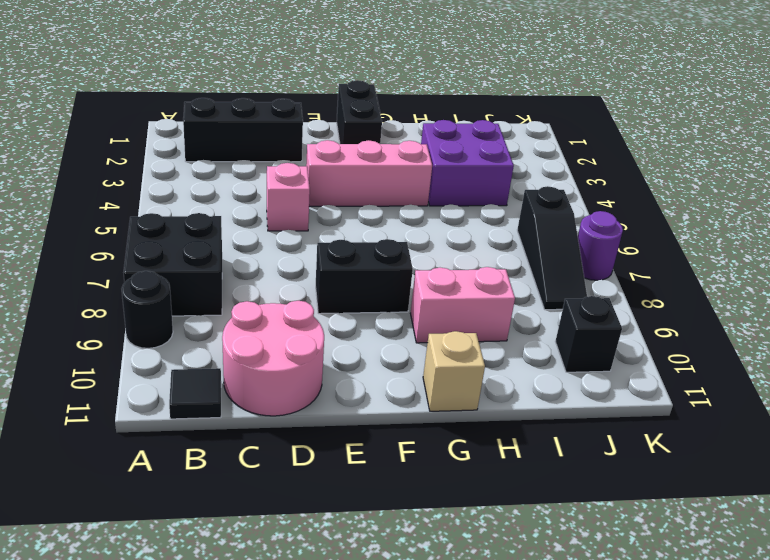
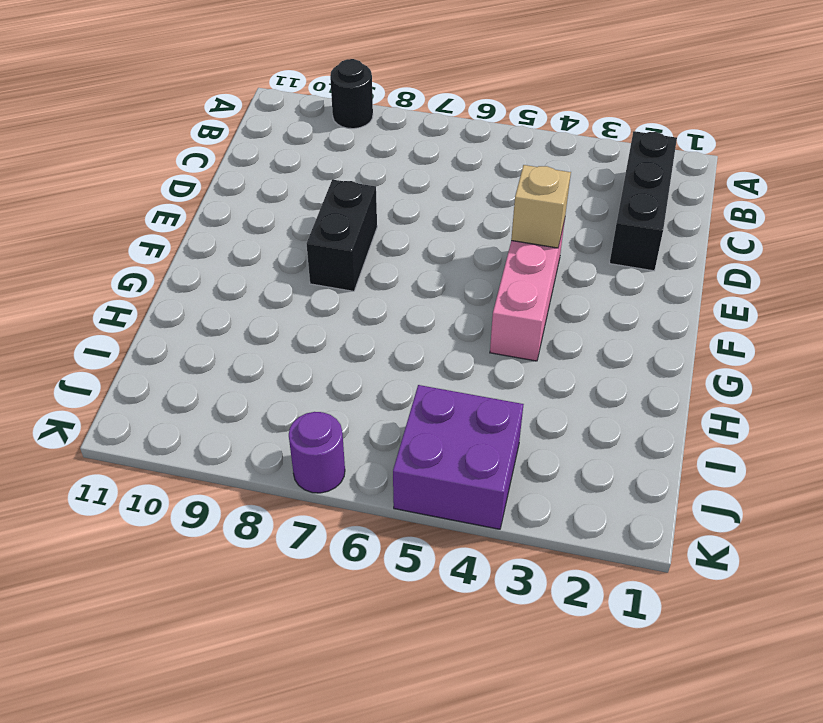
tan 1x1 brick [511,165,571,248] -> tan 1x1 brick moved to [423,331,485,411]
purple 2x2 brick [393,385,524,529] -> purple 2x2 brick moved to [421,120,514,206]
none -> black 2x2 brick [124,213,222,316]
none -> black 1x1 tile [169,368,221,419]
none -> pink 2x2 round brick [222,301,324,416]

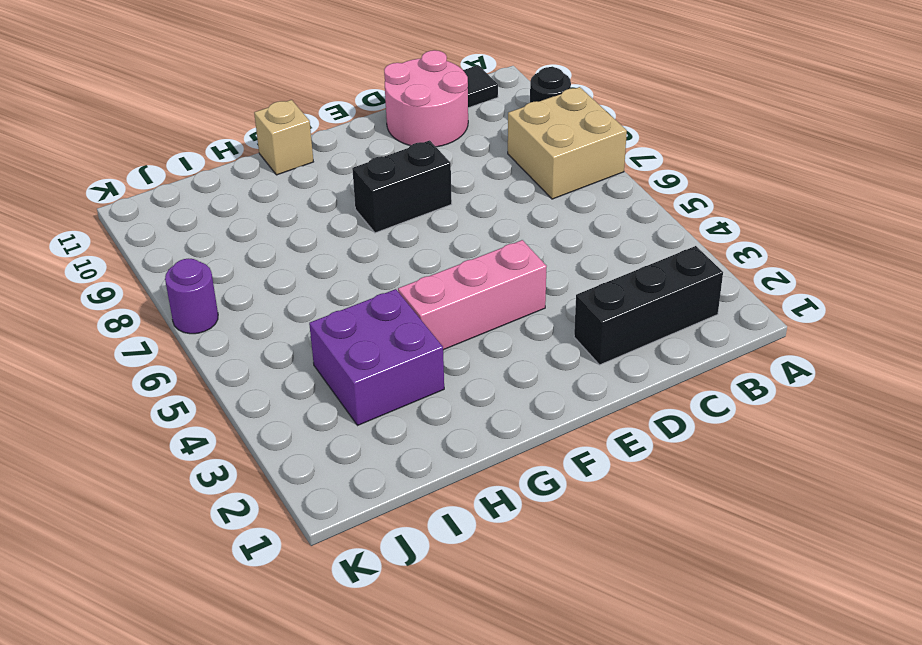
tan 2x2 brick [508,87,627,199] -> black 2x2 brick [124,213,222,316]
none -> pink 1x1 brick [267,163,310,231]
none -> black 1x2 brick [337,80,382,144]
none -> pink 1x2 brick [410,267,515,343]

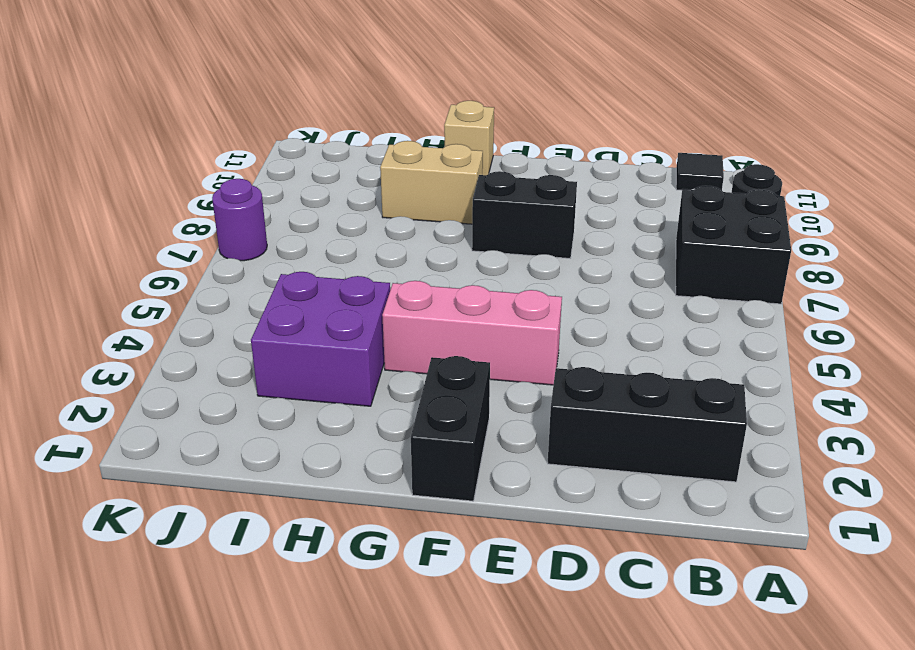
tan 1x2 brick [380,141,483,224] -> pink 1x2 brick [410,267,515,343]
none -> pink 2x2 round brick [222,301,324,416]
none -> pink 1x1 brick [267,163,310,231]
none -> black 1x3 slope [517,186,587,310]

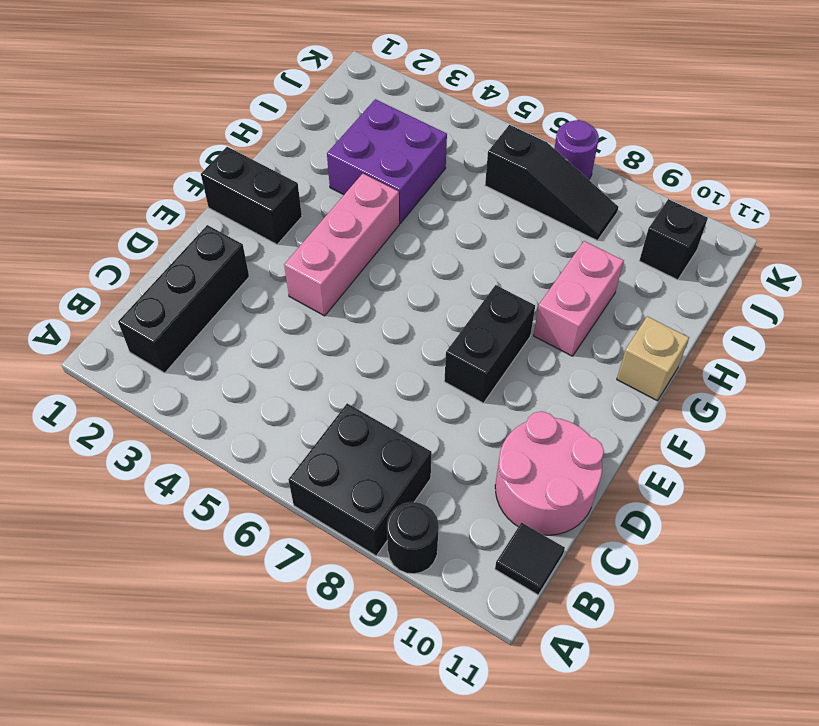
none -> pink 1x1 brick [267,163,310,231]

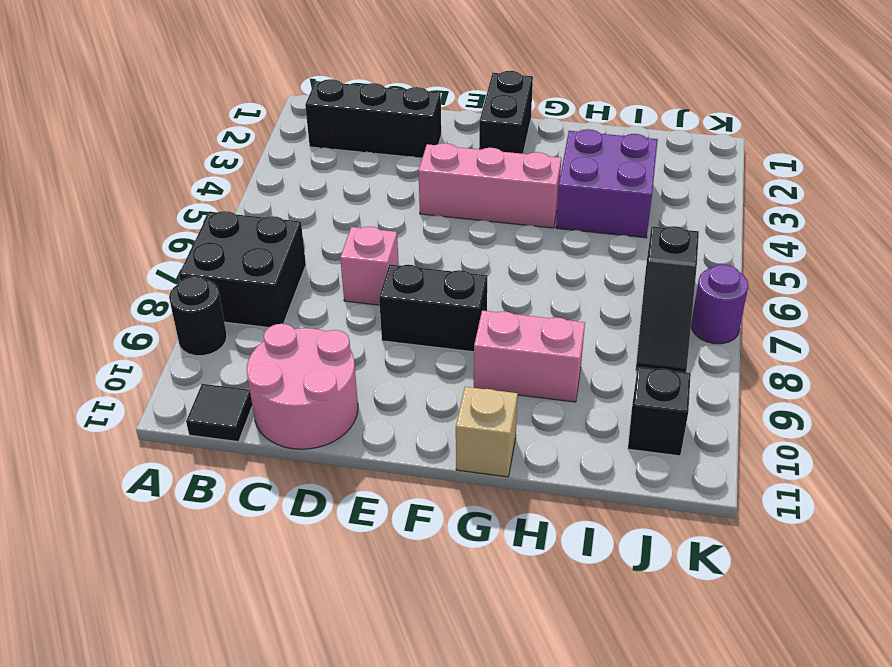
pink 1x1 brick [340,227,399,305] -> pink 1x1 brick moved to [267,163,310,231]

